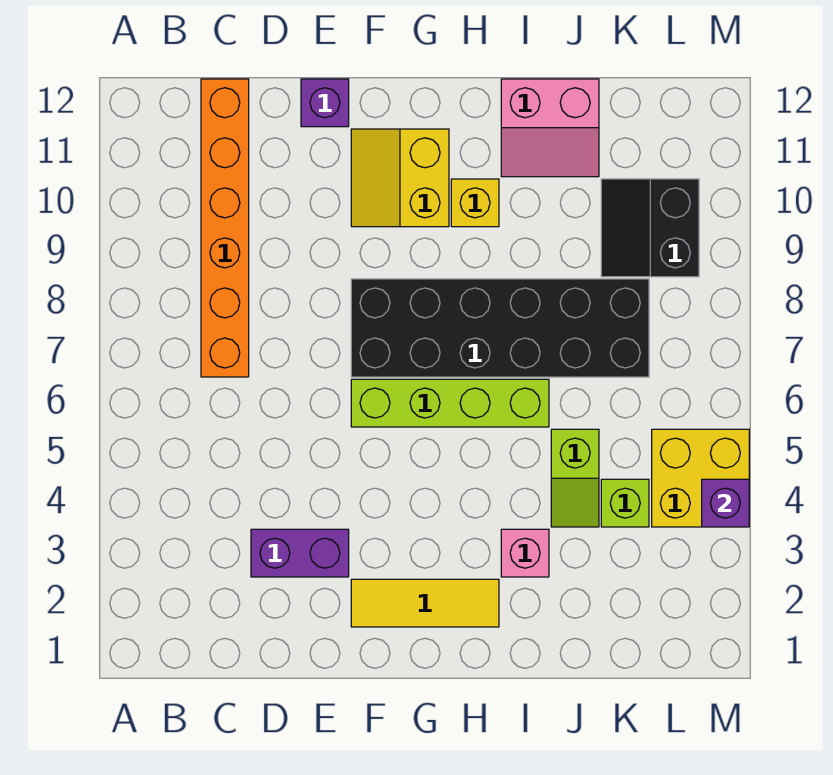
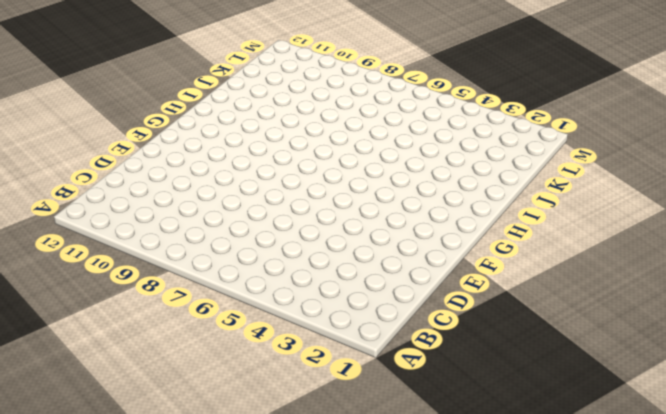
none -> orange 1x6 brick [201,79,249,377]
none -> purple 1x2 brick [251,529,349,577]
none -> purple 1x1 brick [301,79,349,127]

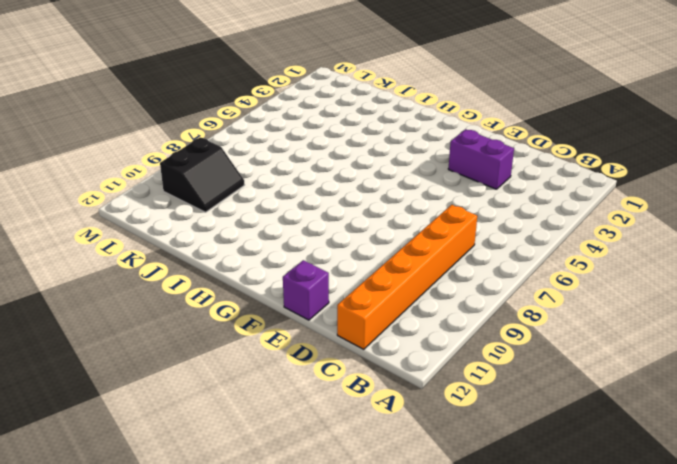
none -> yellow 1x3 tile [351,579,499,627]
none -> lime 1x4 brick [351,379,549,427]
none -> black 2x6 brick [351,279,649,377]

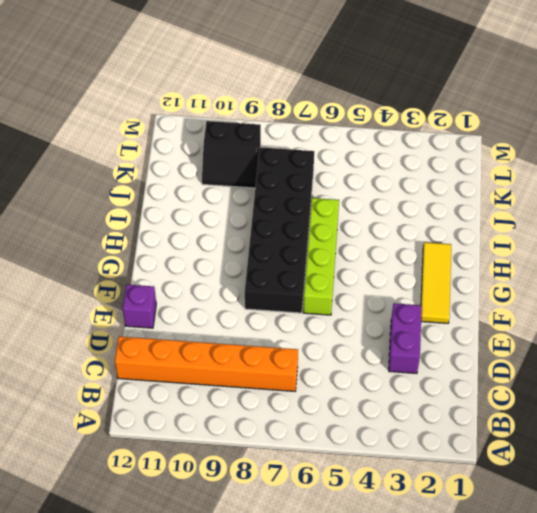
none -> yellow 2x2 slope [351,129,449,227]
none -> yellow 1x1 brick [451,179,499,227]
none -> pink 1x1 brick [501,529,549,577]

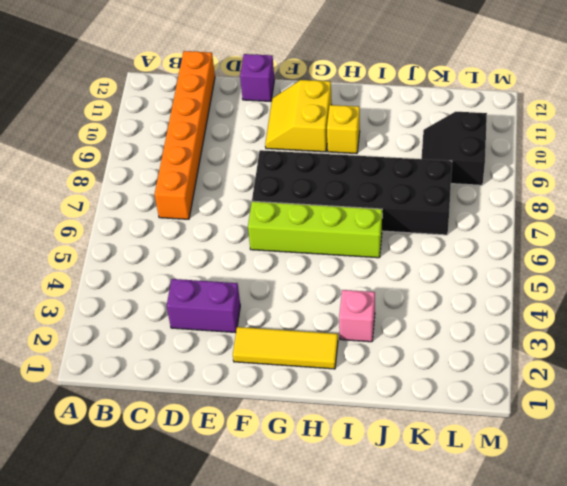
none -> pink 2x2 slope [501,79,599,177]
none -> lime 1x2 slope [551,429,599,527]
none -> lime 1x1 brick [601,479,649,527]

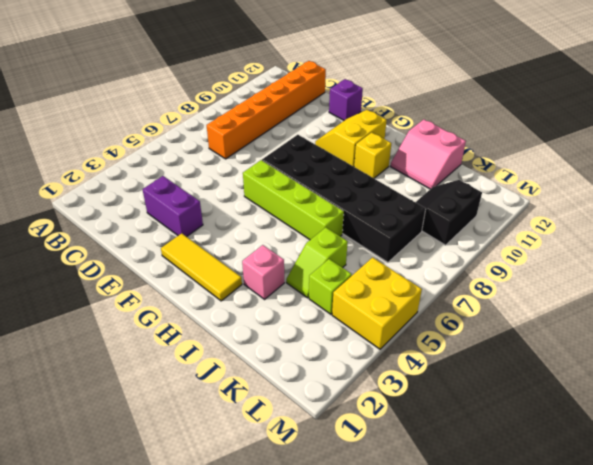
none -> purple 1x1 brick [702,479,749,527]

